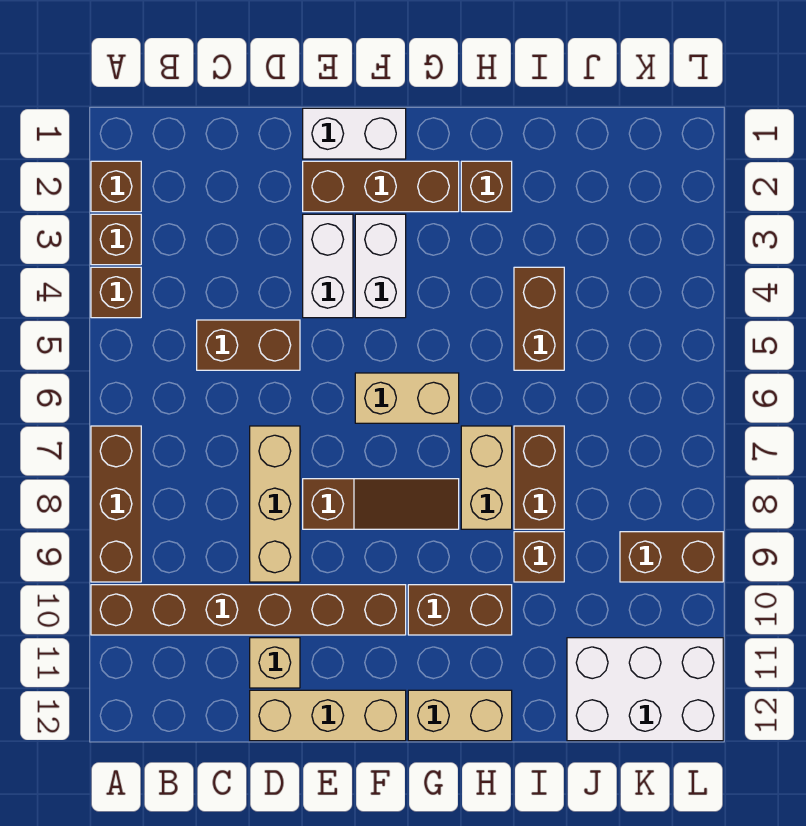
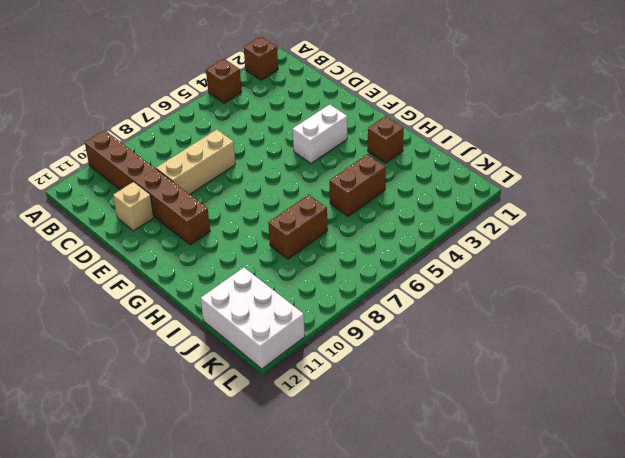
none -> brown 1x1 brick [91,214,141,265]
none -> brown 1x3 brick [91,426,141,582]
none -> brown 1x2 brick [197,320,300,370]

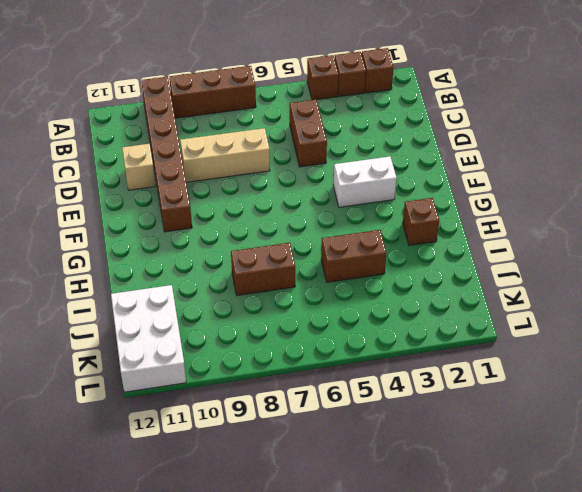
none -> tan 1x3 brick [250,690,406,741]
none -> white 1x2 brick [303,108,406,159]
none -> brown 1x3 brick [303,161,459,212]

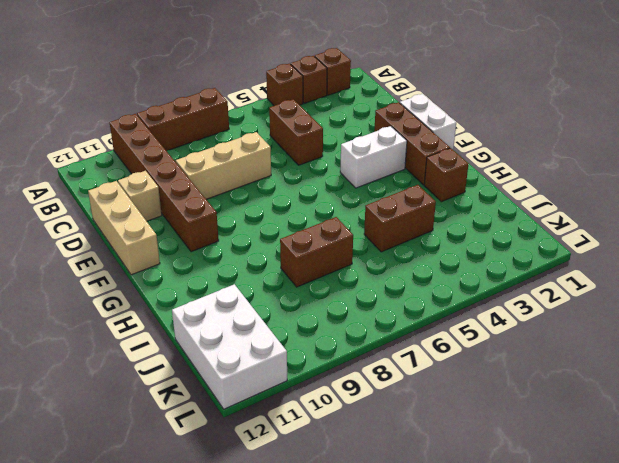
none -> white 1x2 brick [303,214,353,318]
none -> brown 1x3 slope [303,479,459,529]
none -> tan 1x2 brick [355,373,459,423]

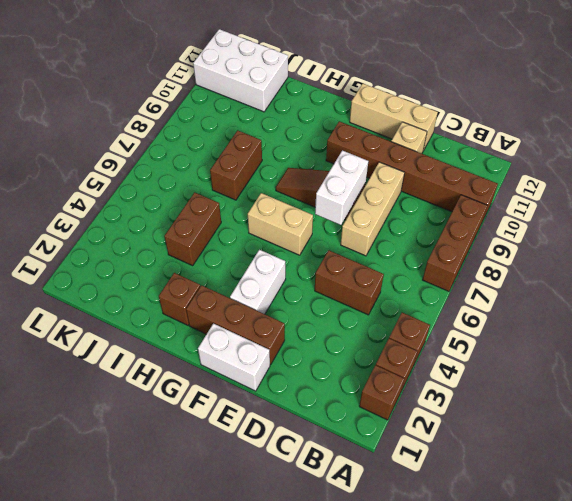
white 1x2 brick [315,150,368,225] -> white 1x2 brick moved to [303,214,353,318]
none -> brown 1x2 brick [408,585,512,635]
none -> tan 1x2 brick [408,690,512,741]
none -> tan 1x2 brick [461,426,512,529]

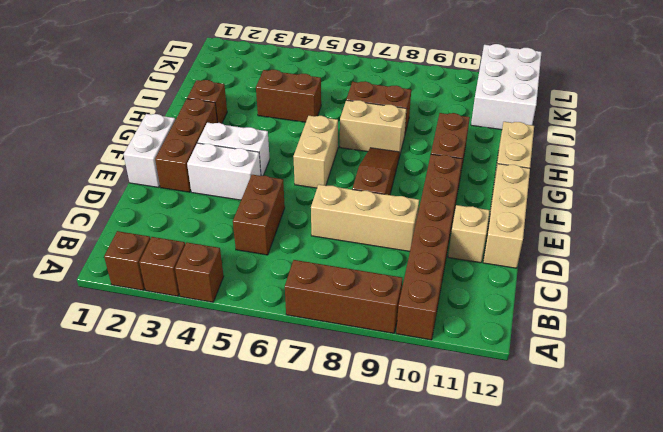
none -> brown 1x1 brick [514,532,564,582]
none -> brown 1x2 brick [620,532,723,582]

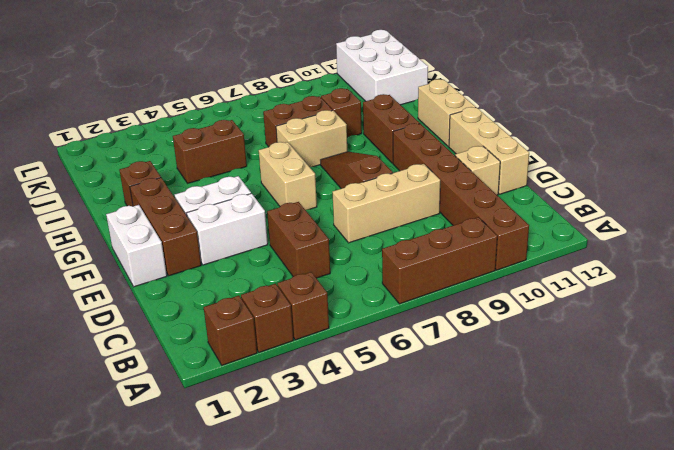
none -> brown 1x2 brick [620,532,723,582]

